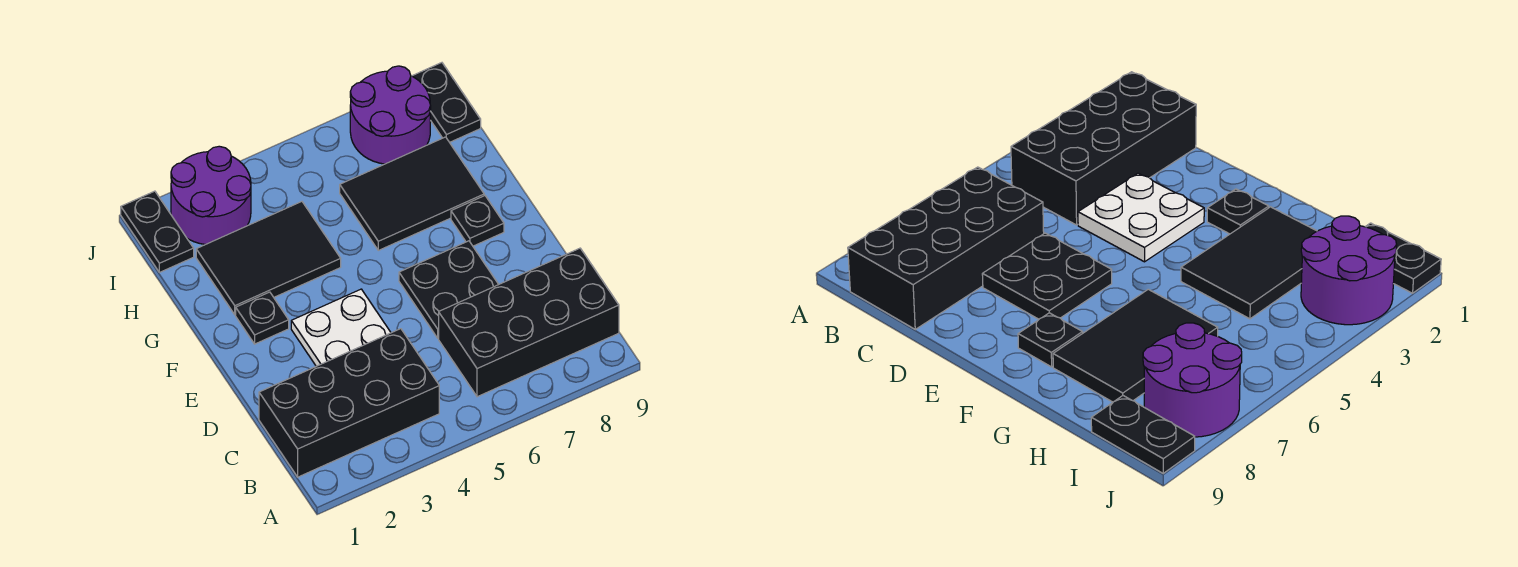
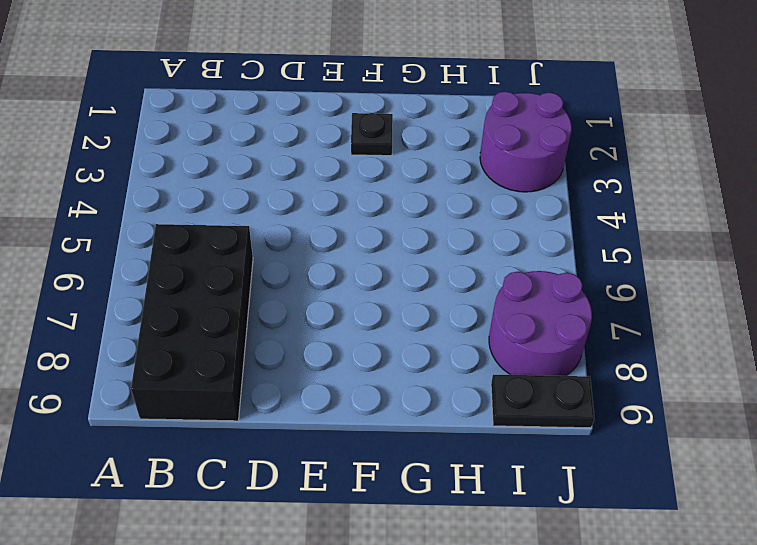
none -> black 2x4 brick [259,329,439,477]
none -> white 2x2 plate [291,289,391,366]
none -> black 2x2 plate [399,241,499,338]

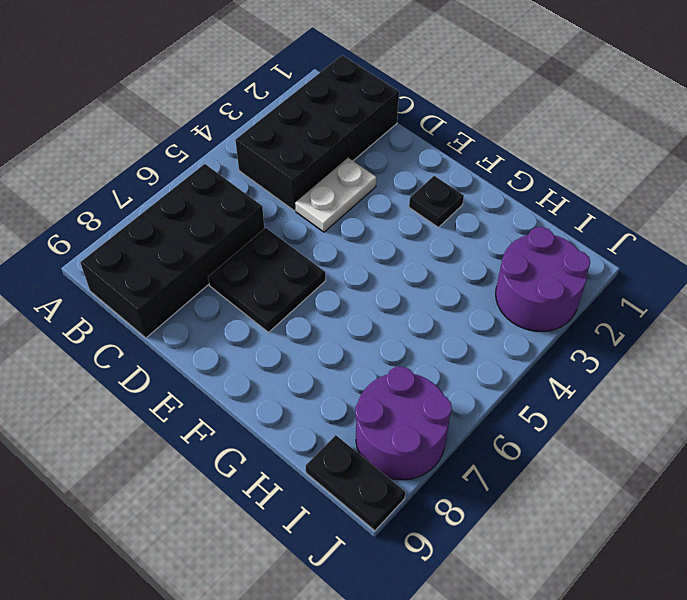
white 1x2 plate [295,158,376,232] -> white 2x2 plate [291,289,391,366]
none -> black 1x1 plate [451,196,504,246]
none -> black 2x3 tile [196,202,341,315]
none -> black 2x3 tile [340,137,484,250]

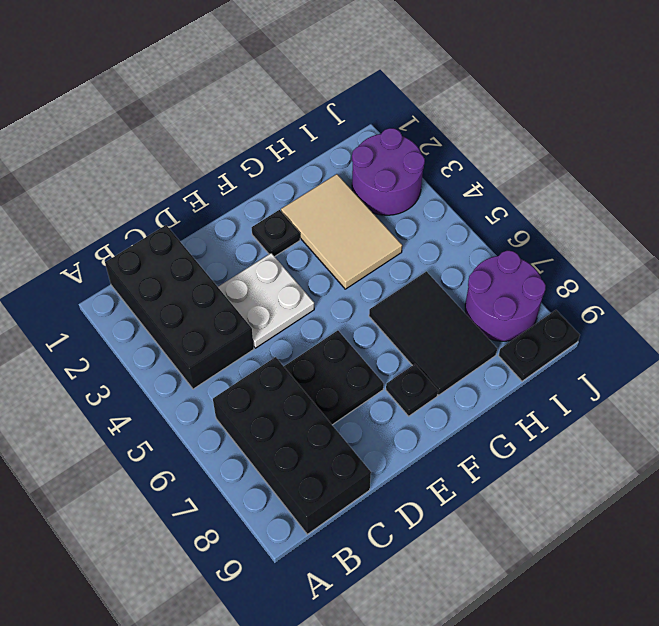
tan 2x3 tile [281,174,402,289] -> black 2x3 tile [196,202,341,315]
none -> black 1x2 plate [121,191,194,272]

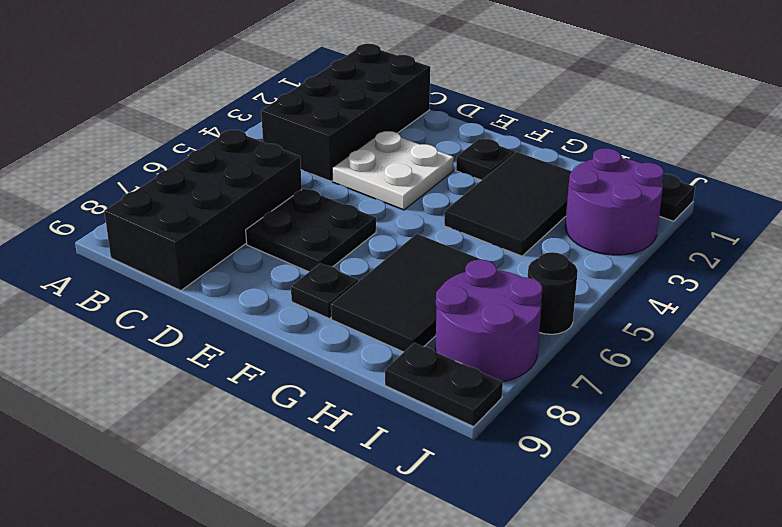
black 1x1 round brick [528,252,578,334] -> none

